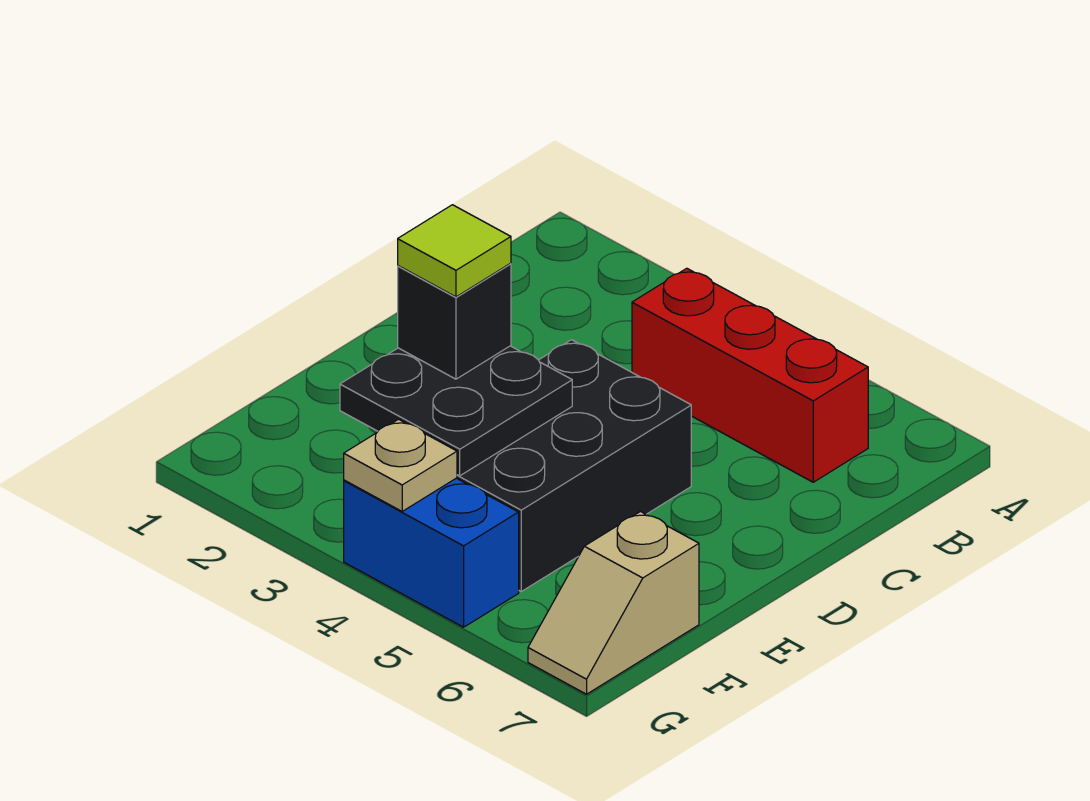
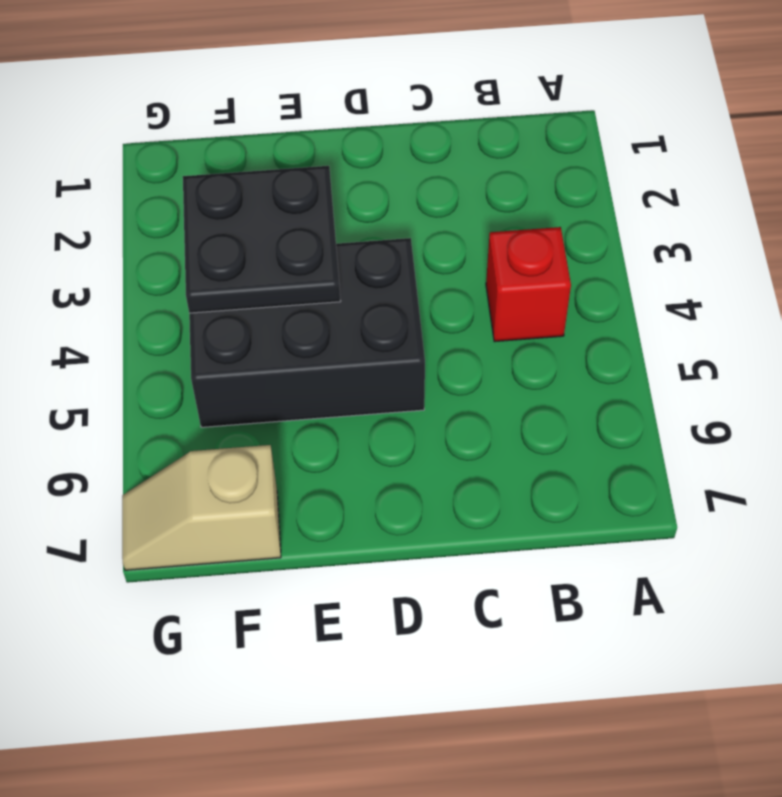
red 1x1 brick [486,227,571,342] -> red 1x3 brick [632,268,868,482]
none -> blue 1x2 brick [344,478,519,627]
none -> tan 1x1 plate [344,419,457,511]

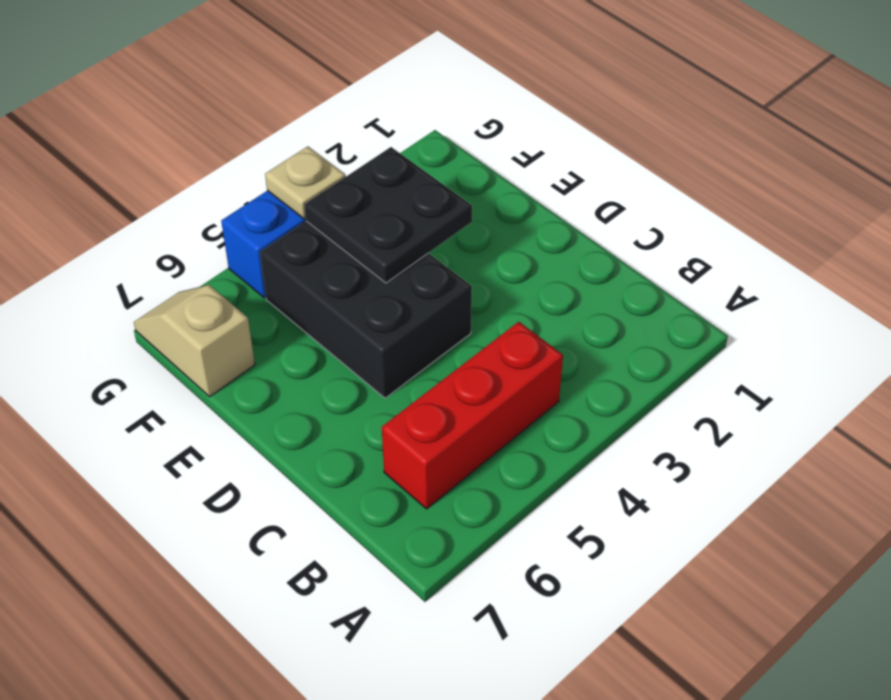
none -> black 1x1 brick [398,264,511,379]
none -> lime 1x1 tile [398,205,511,297]

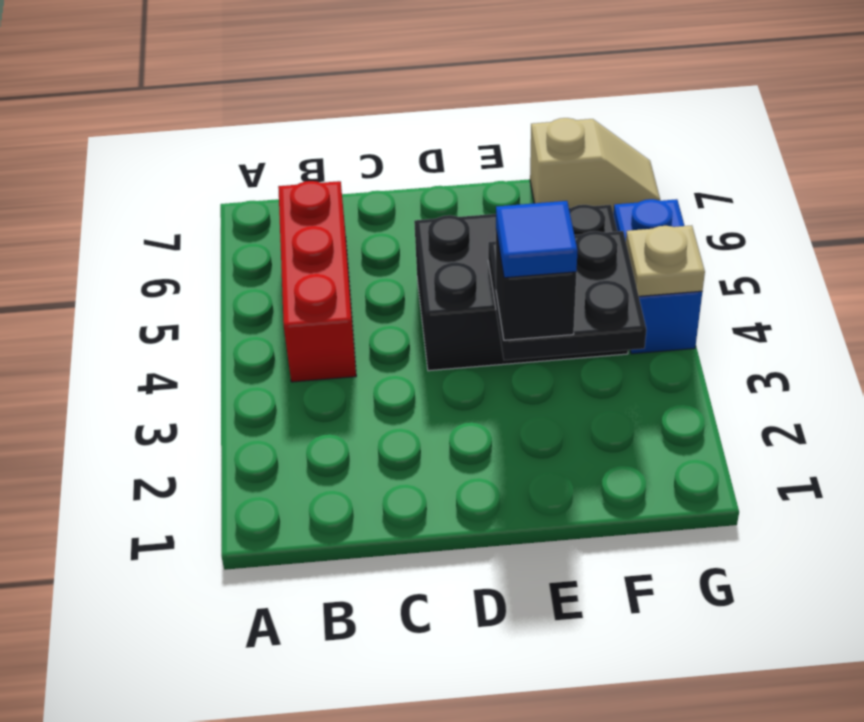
blue 1x1 tile [496,201,577,278] -> lime 1x1 tile [398,205,511,297]

